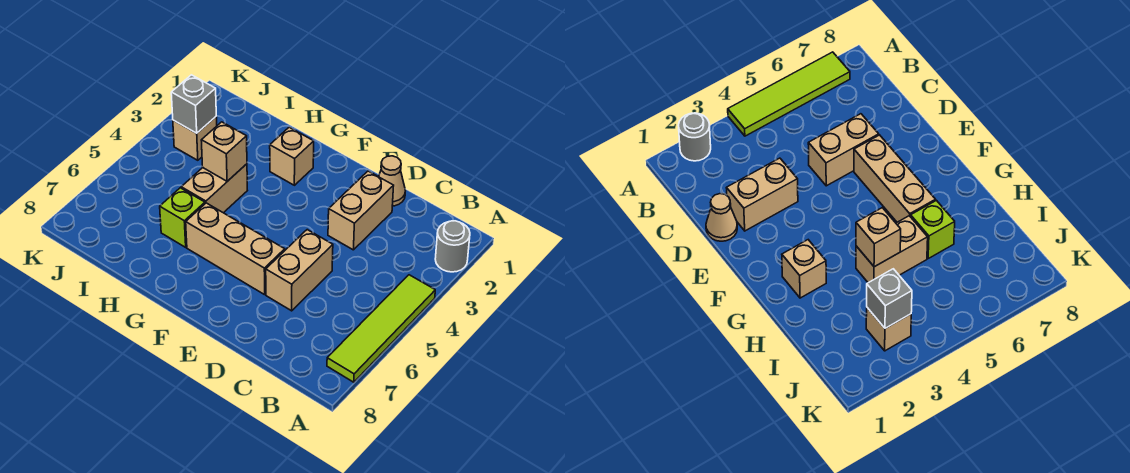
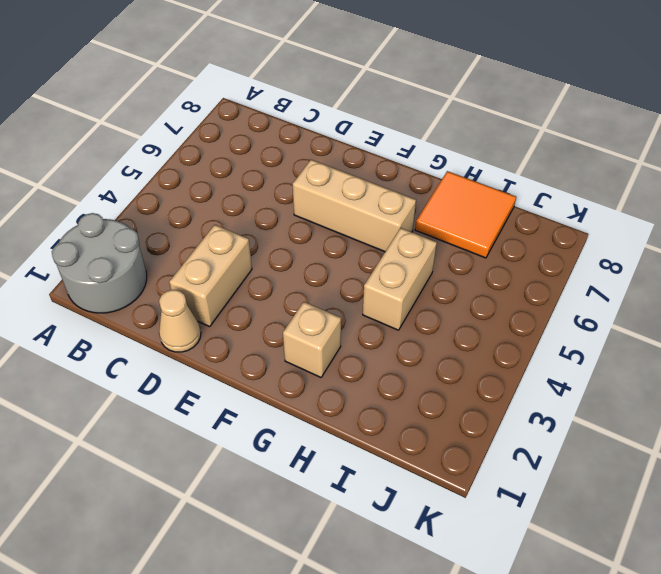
grey 2x2 round brick [52,213,147,313] -> grey 1x1 round brick [435,221,470,272]
orange 2x2 tile [415,171,516,258] -> none
none -> lime 1x4 tile [327,275,435,382]
none -> tan 1x2 brick [266,230,333,311]
none -> lime 1x1 brick [160,188,205,247]

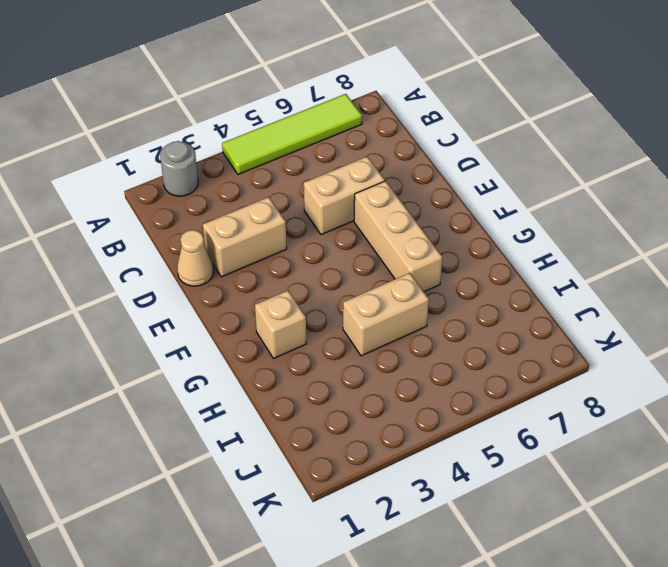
none -> lime 1x1 brick [160,188,205,247]
none -> tan 1x1 brick [173,117,217,160]
none -> tan 1x1 brick [201,122,247,181]

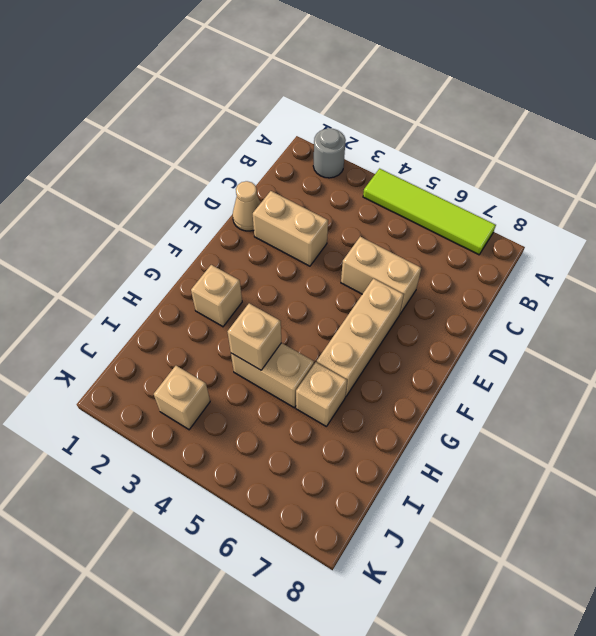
tan 1x1 brick [296,362,347,427] -> lime 1x1 brick [160,188,205,247]
none -> grey 1x1 brick [171,75,216,133]

